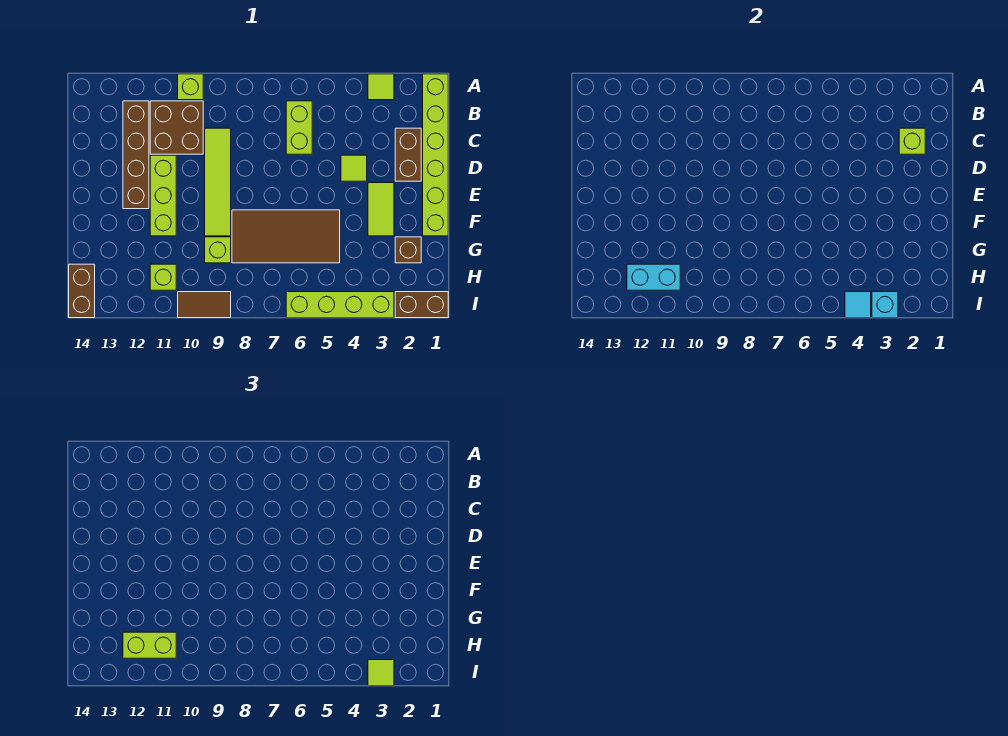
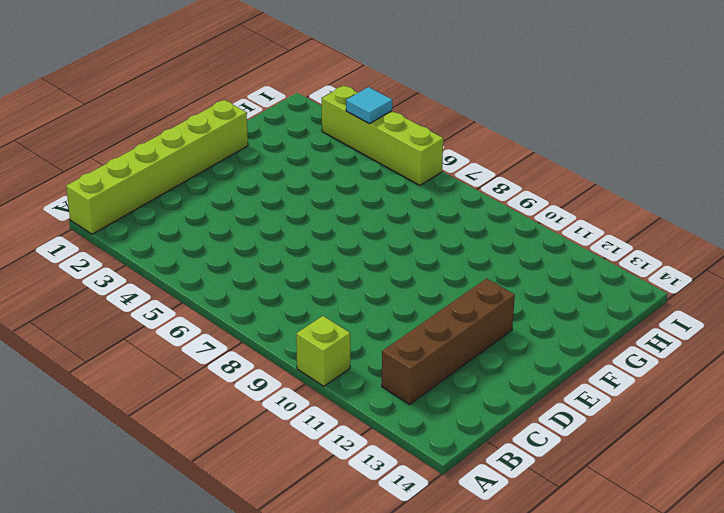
none -> lime 1x1 tile [368,74,394,100]
none -> lime 1x2 brick [286,101,312,154]
none -> brown 2x2 brick [150,101,203,154]

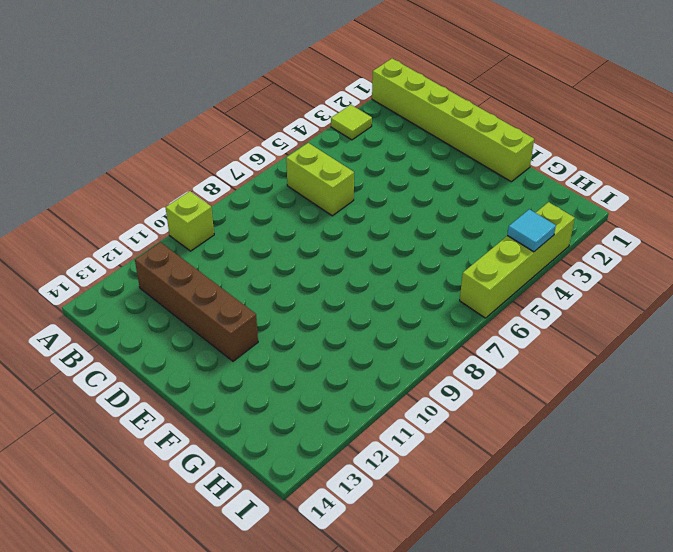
none -> brown 2x2 brick [150,101,203,154]
none -> brown 1x2 brick [395,128,421,181]
none -> lime 1x4 tile [205,128,231,236]

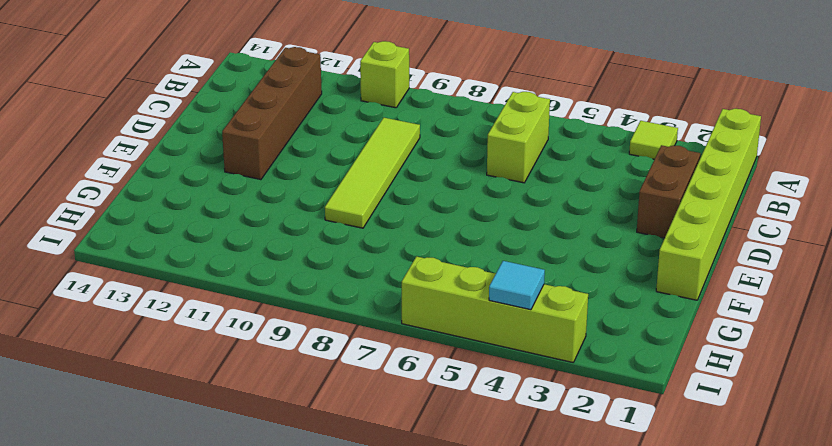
none -> brown 2x2 brick [150,101,203,154]
none -> lime 1x1 tile [341,155,367,181]
none -> lime 1x3 brick [150,155,176,236]

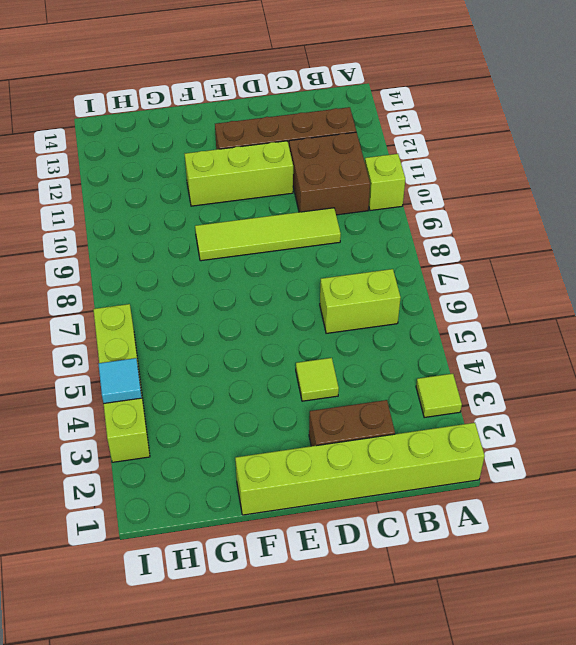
none -> lime 1x2 tile [368,183,394,236]
none -> brown 2x4 tile [232,210,340,263]
none -> brown 1x1 brick [395,237,421,263]

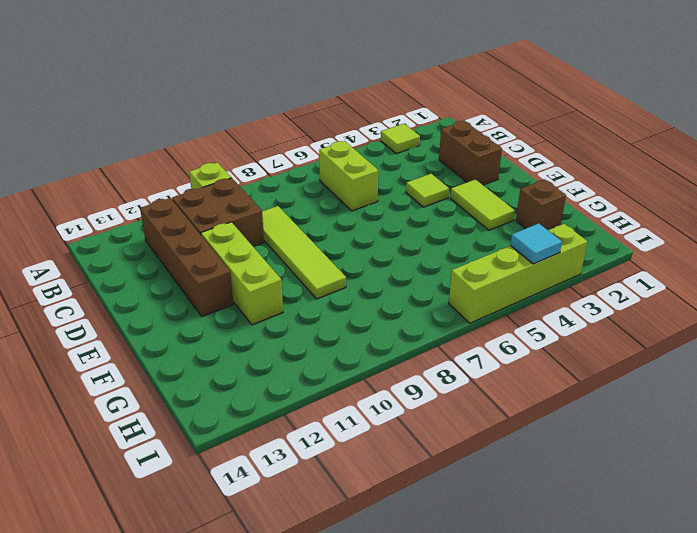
none -> lime 1x6 brick [423,74,448,236]
none -> brown 2x4 tile [232,210,340,263]
none -> lime 1x1 brick [205,237,231,263]

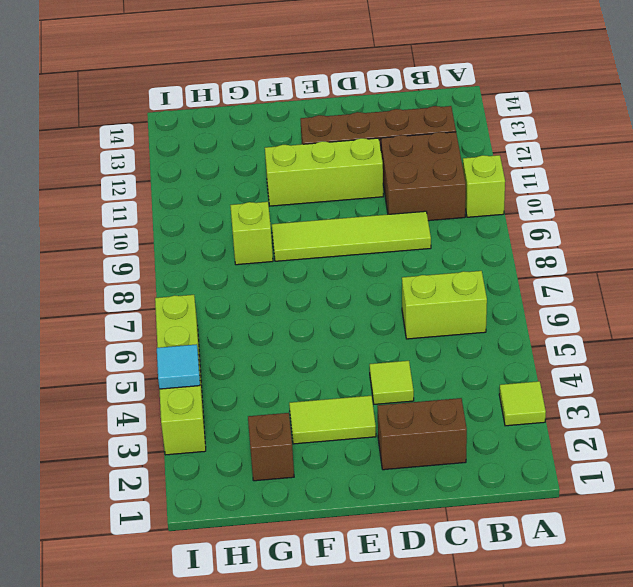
none -> lime 1x6 brick [423,74,448,236]
none -> brown 2x4 tile [232,210,340,263]
none -> lime 1x1 brick [150,264,176,290]

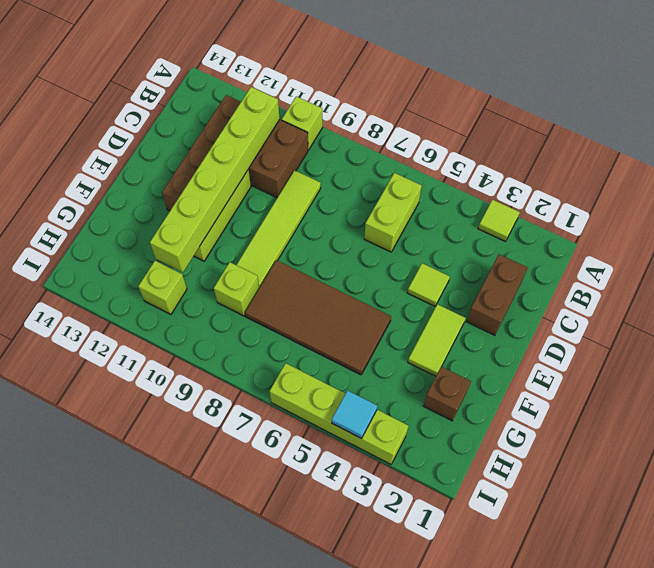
lime 1x6 brick [150,87,280,272] -> lime 1x6 brick moved to [423,74,448,236]
none -> brown 1x2 brick [69,264,95,318]
none -> brown 1x2 brick [395,292,448,318]
none -> brown 1x2 tile [178,292,231,318]

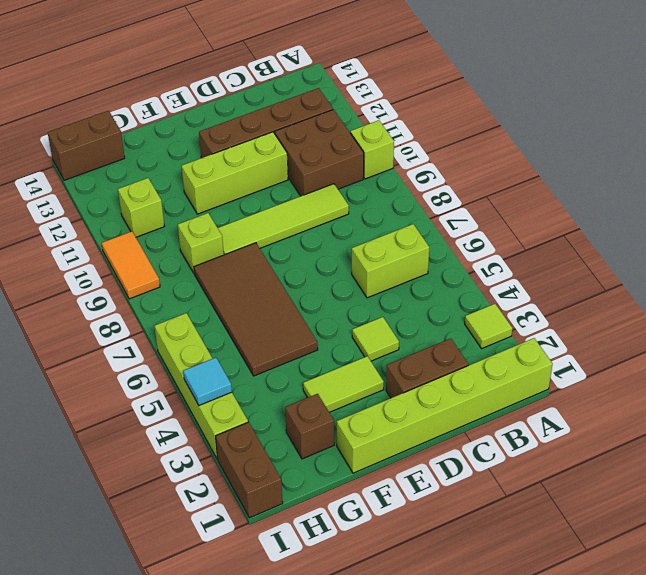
orange 1x2 tile [102,231,160,299] -> brown 1x2 tile [178,292,231,318]
none -> lime 1x1 brick [899,128,925,154]
none -> cyan 1x2 brick [627,264,680,290]
none -> cyan 1x1 brick [872,292,898,318]

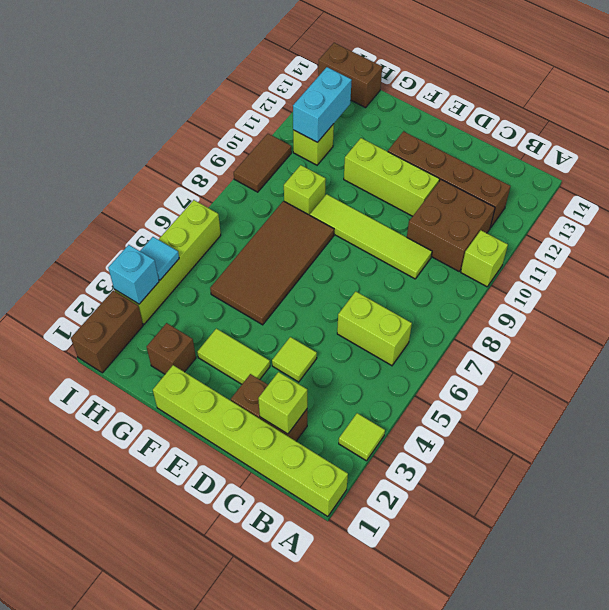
none -> lime 1x2 brick [123,632,176,658]
none -> lime 1x1 tile [368,660,394,686]

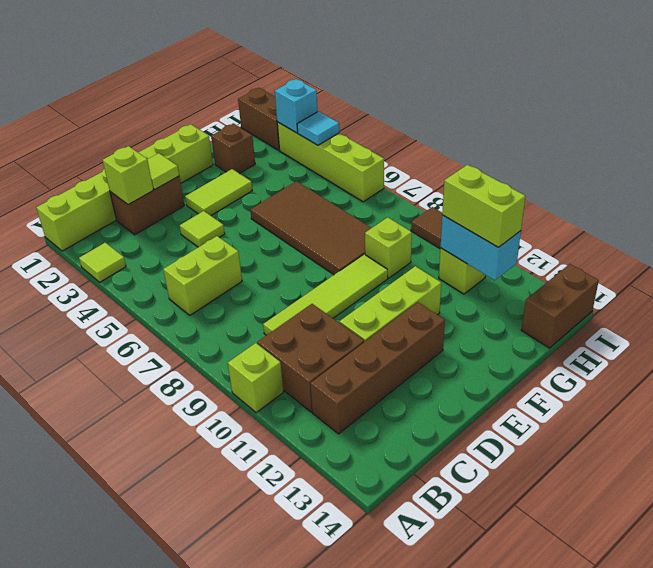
lime 1x1 tile [147,153,179,189] -> lime 1x1 tile moved to [368,660,394,686]

